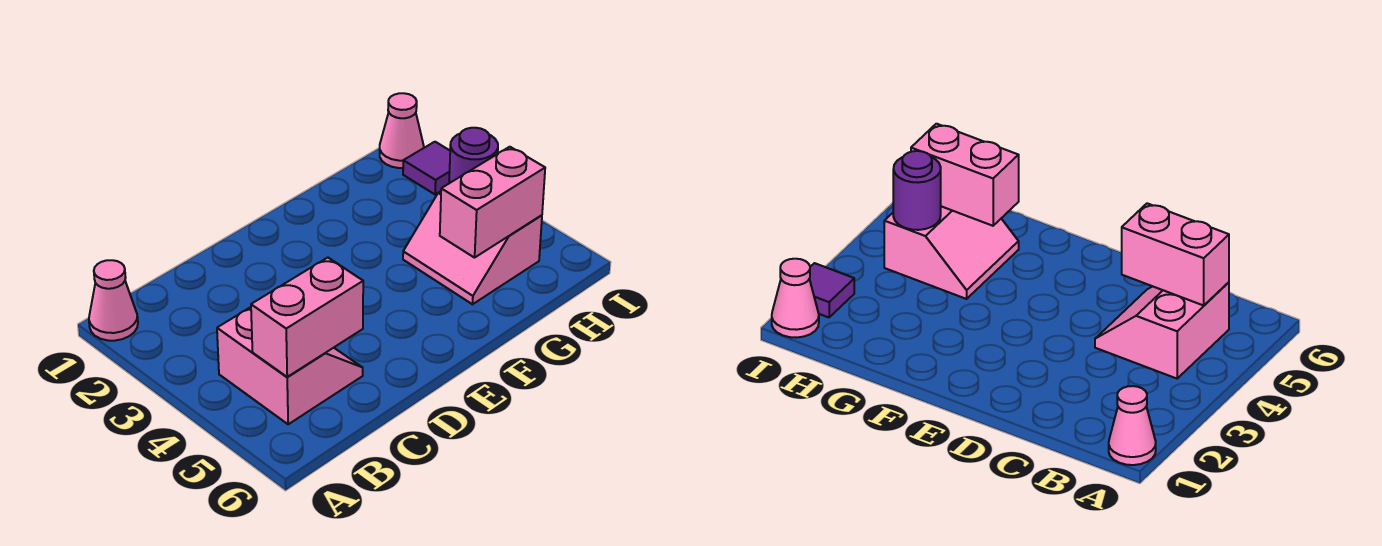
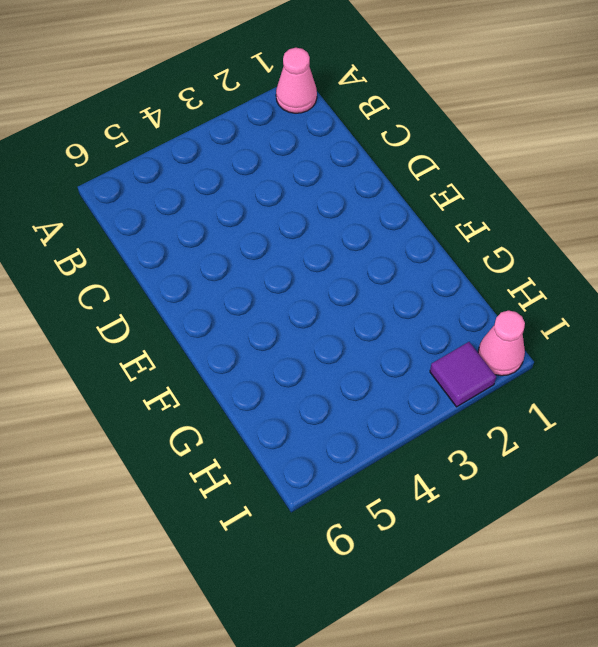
none -> pink 2x2 slope [217,307,363,424]
none -> pink 2x2 slope [403,191,542,304]

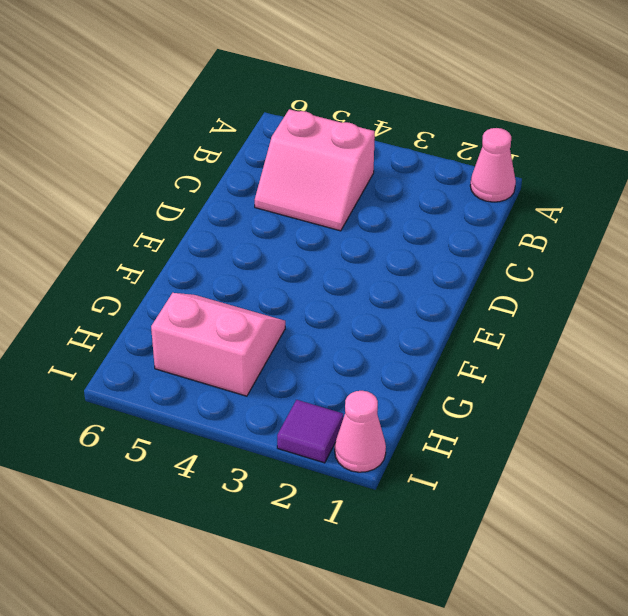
none -> pink 1x2 brick [251,258,363,377]
none -> pink 1x2 brick [440,147,545,258]

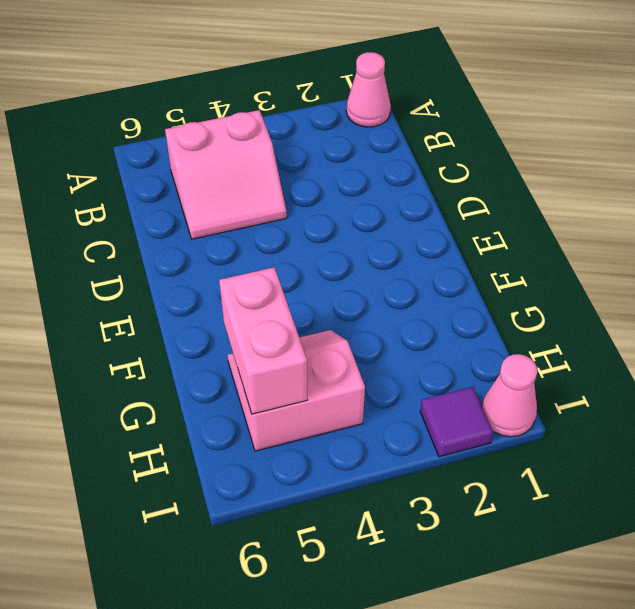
none -> pink 1x2 brick [251,258,363,377]
none -> purple 1x1 round brick [449,128,498,183]

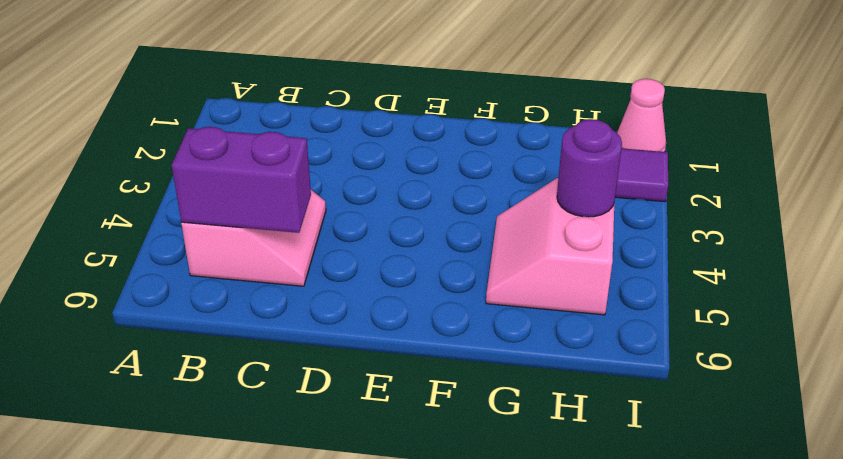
purple 1x2 brick [172,127,311,233] -> pink 1x2 brick [251,258,363,377]
none -> pink 1x1 cone [89,260,138,341]
none -> pink 1x2 brick [440,147,545,258]

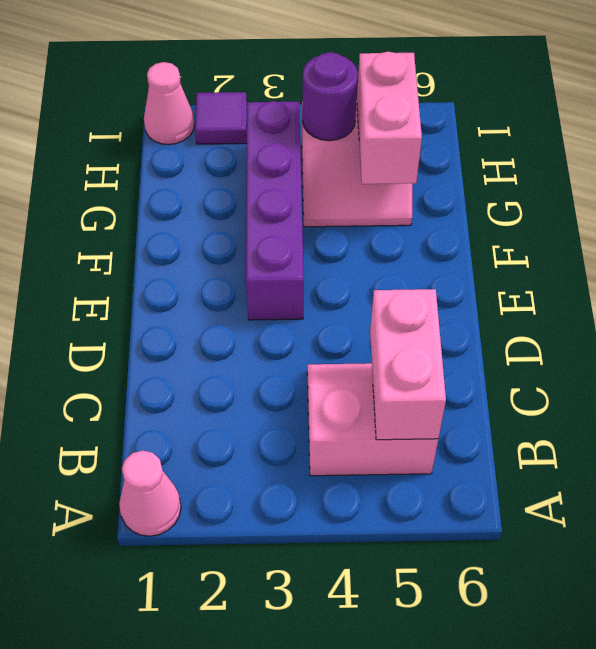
purple 1x4 brick [246,101,304,320] -> none

